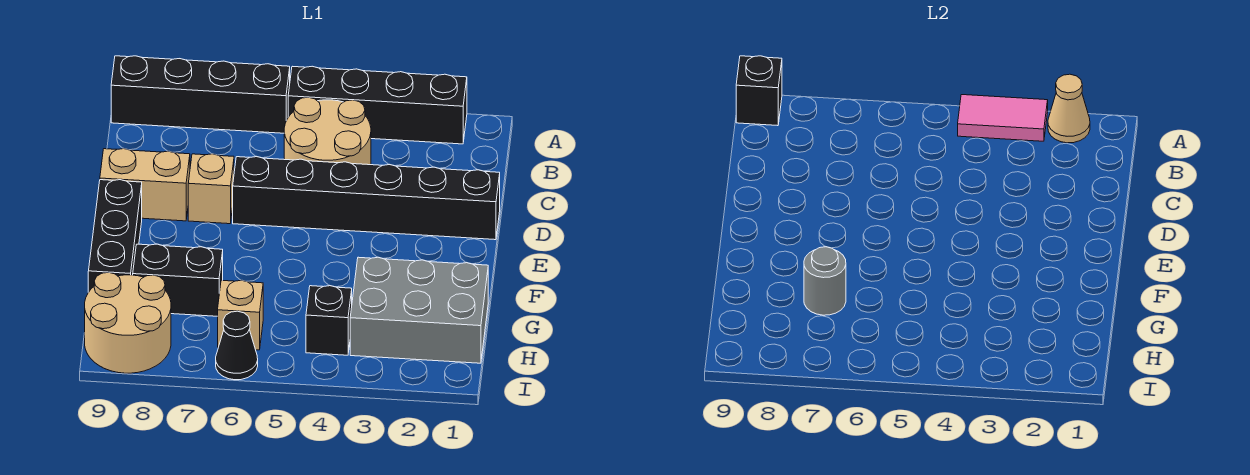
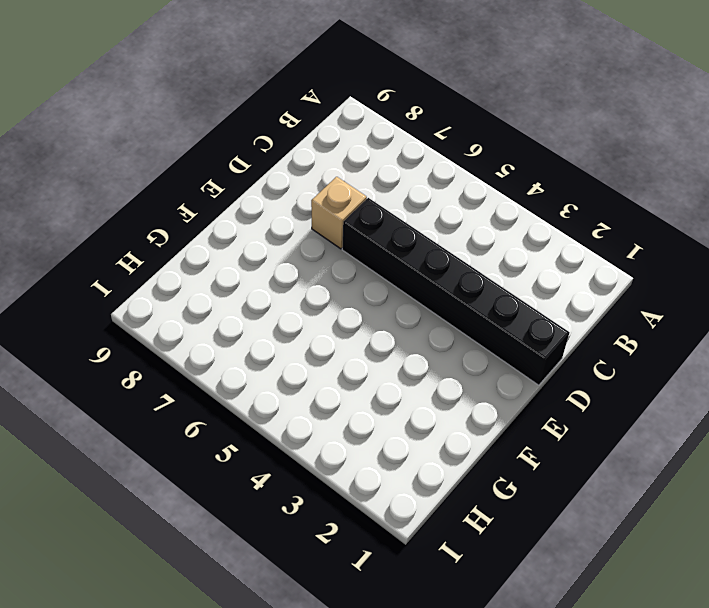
none -> black 1x4 brick [288,66,467,144]
none -> black 1x4 brick [111,56,290,133]
none -> tan 2x2 round brick [284,97,371,165]

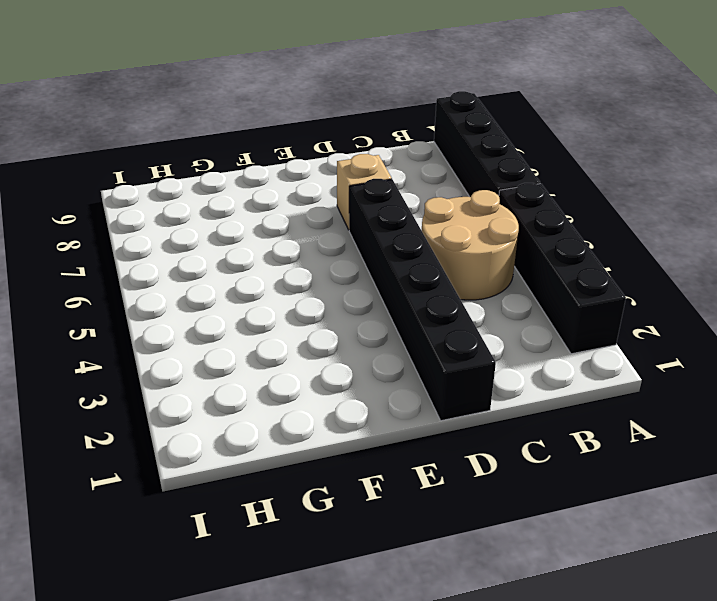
none -> tan 1x2 brick [100,149,190,221]
none -> black 1x3 brick [88,180,142,293]
none -> grey 2x3 brick [350,257,488,363]

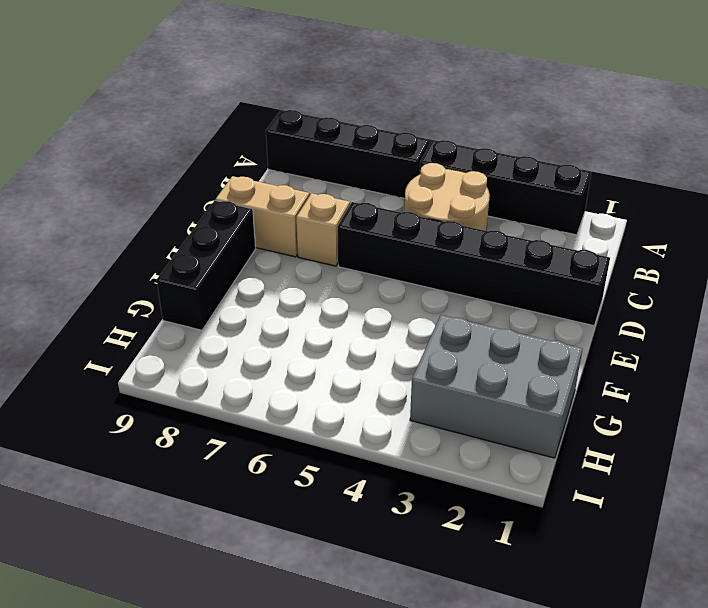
none -> black 1x2 brick [133,244,223,316]
none -> black 1x1 brick [306,286,352,355]
none -> tan 1x1 brick [218,280,263,350]

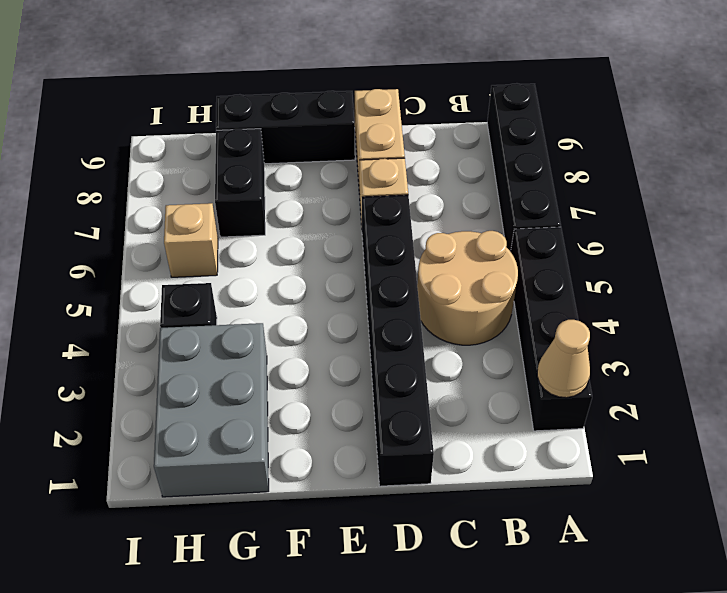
none -> tan 2x2 round brick [85,272,171,373]
none -> black 1x1 cone [216,311,258,380]
none -> pink 1x2 tile [958,95,1048,141]

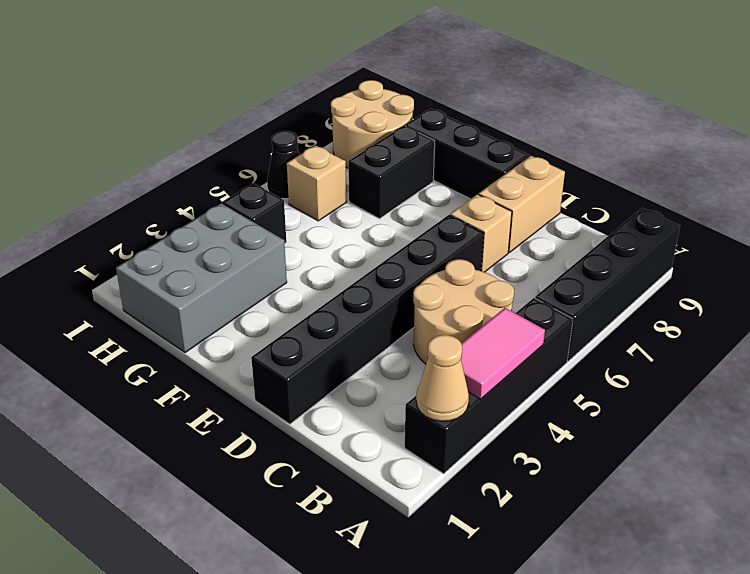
none -> black 1x1 brick [736,56,782,126]
none -> grey 1x1 round brick [804,247,846,315]

